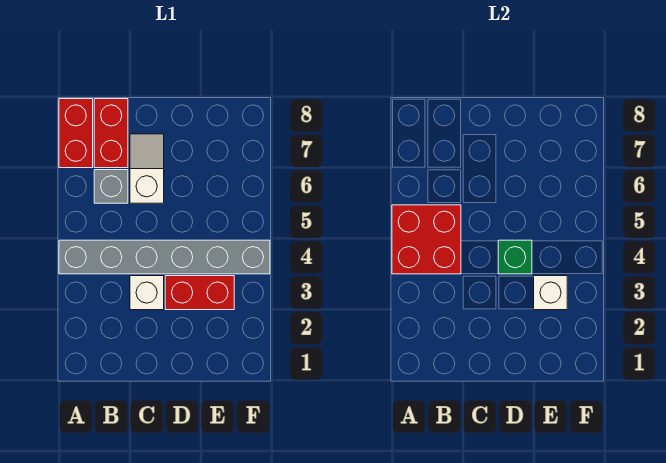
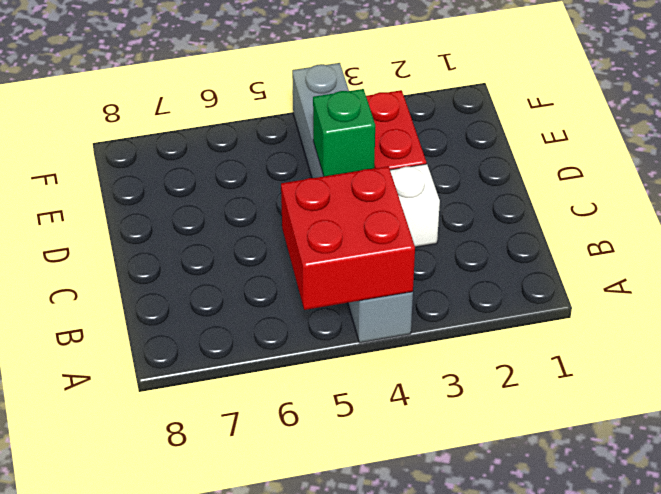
none -> red 1x2 brick [59,99,93,168]
none -> grey 1x1 brick [94,170,128,203]

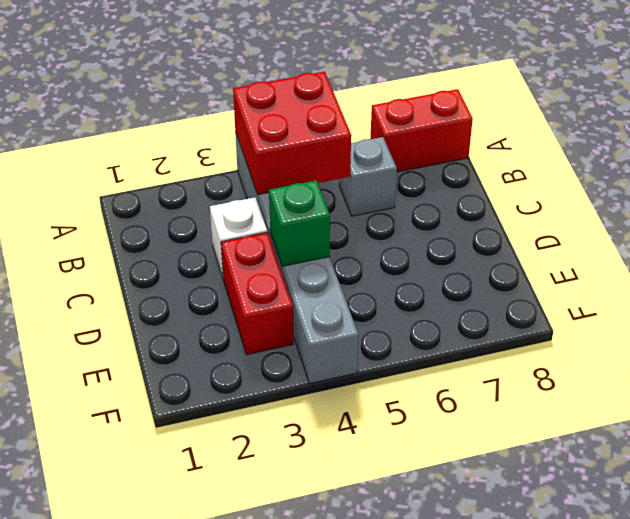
none -> red 1x2 brick [94,99,128,168]
none -> white 1x2 slope [130,134,164,203]

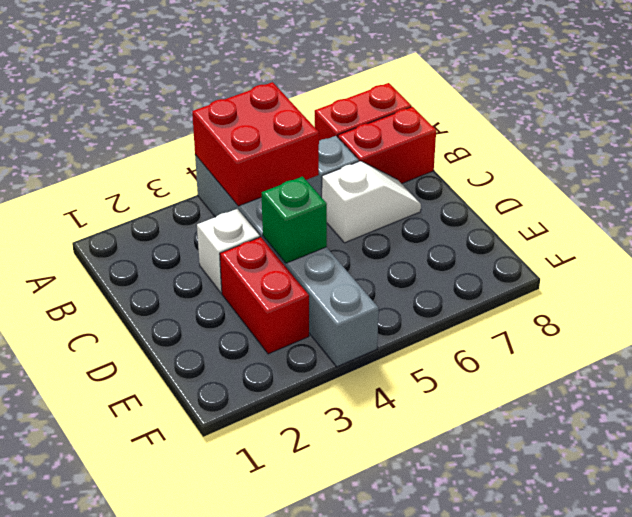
none -> white 1x1 brick [534,276,567,310]

